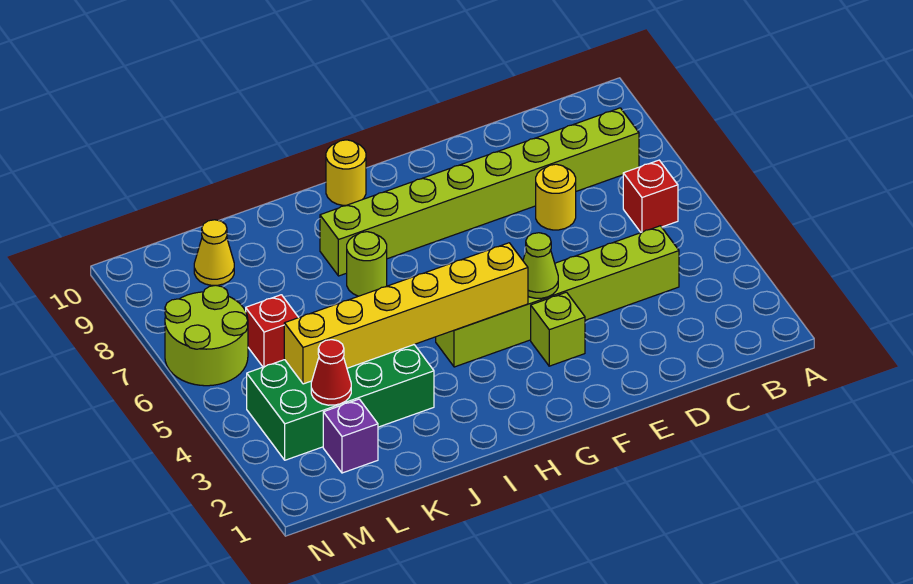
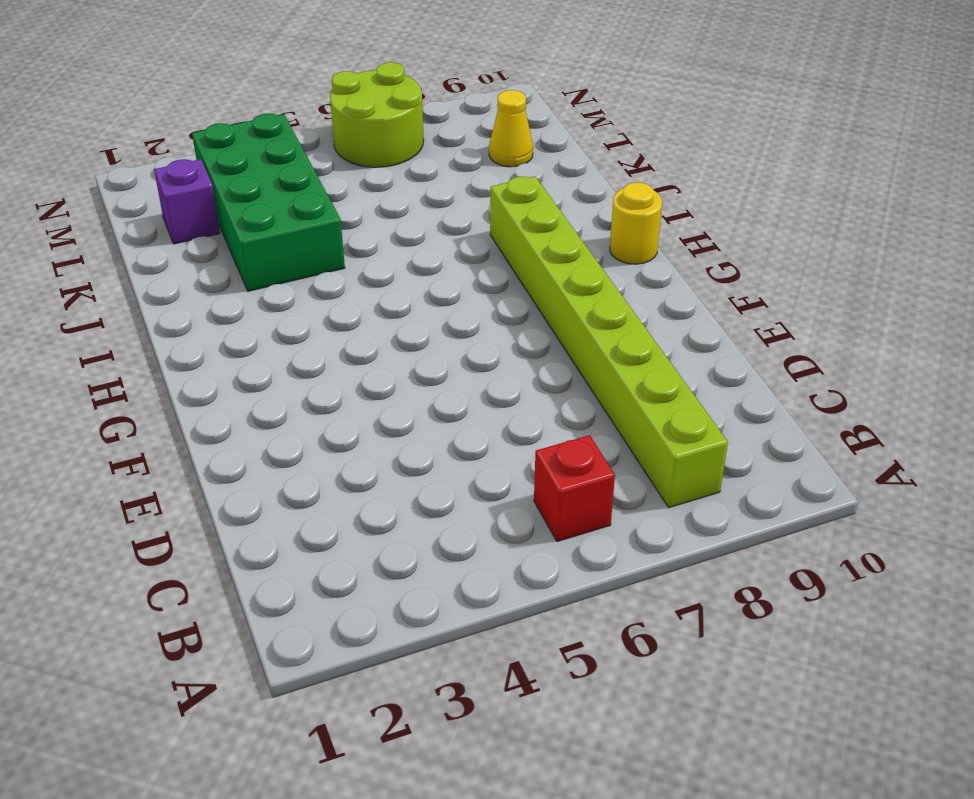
none -> lime 1x6 brick [436,226,679,367]
none -> yellow 1x1 round brick [536,164,576,230]
none -> lime 1x1 brick [531,292,585,366]

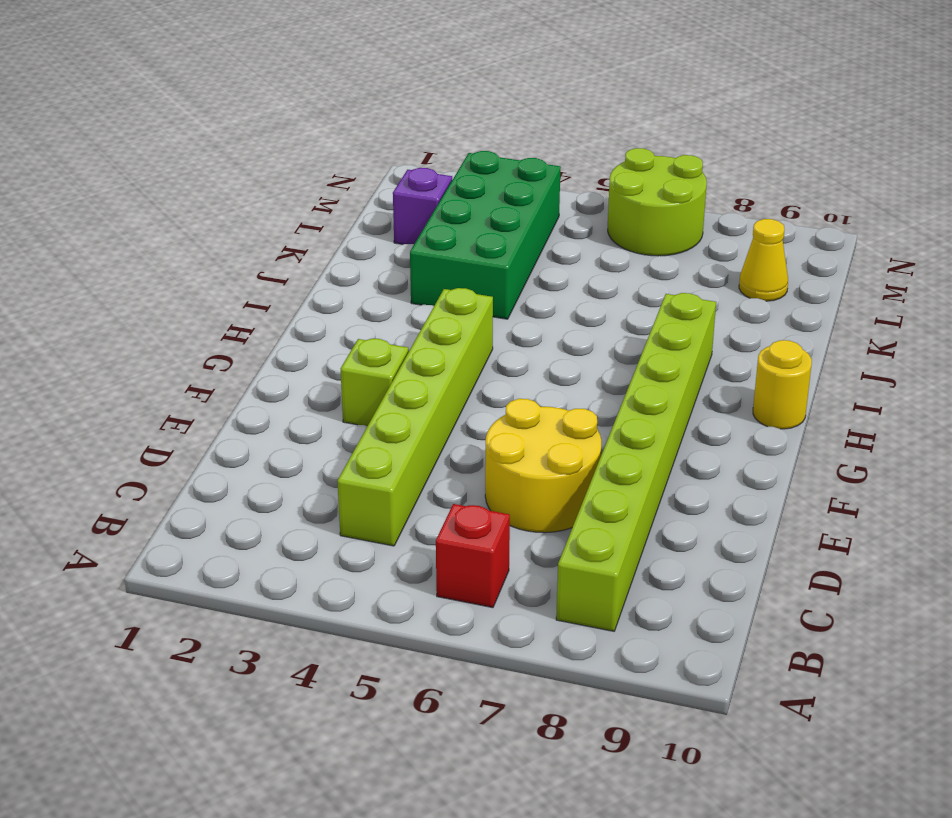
yellow 2x2 round brick [485,399,601,533] -> yellow 1x1 round brick [536,164,576,230]
none -> lime 1x1 round brick [347,232,387,296]
none -> red 1x1 brick [246,295,299,367]
none -> lime 1x1 cone [523,233,558,298]

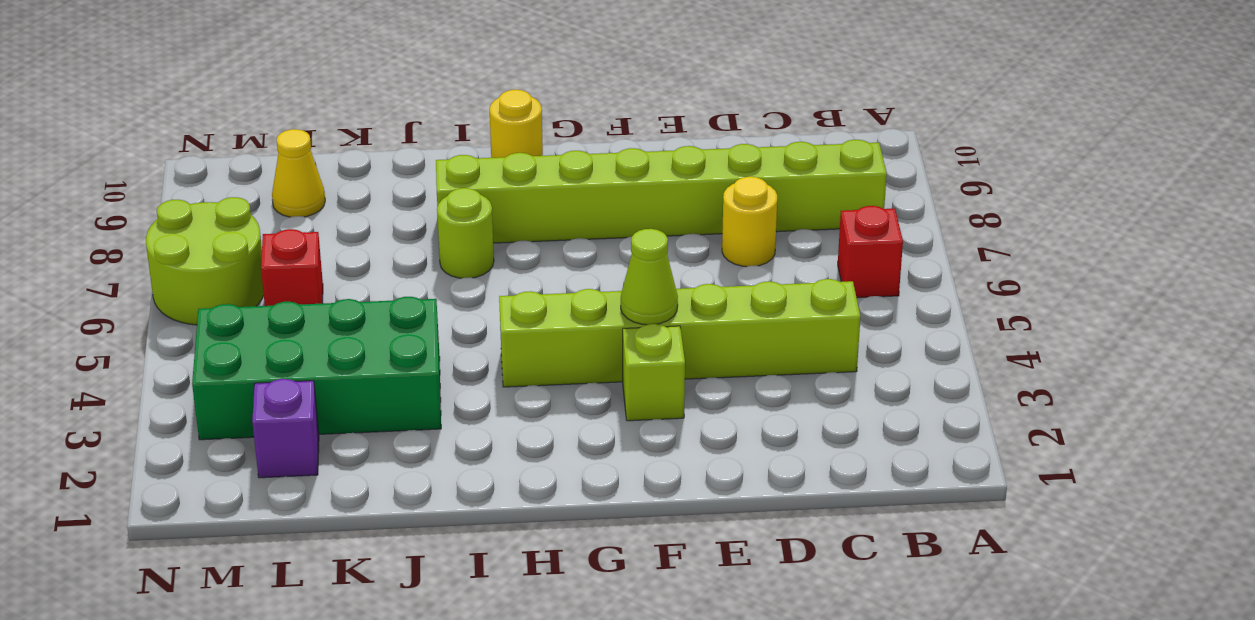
none -> yellow 1x6 brick [284,243,528,384]
none -> red 1x1 cone [311,340,351,405]

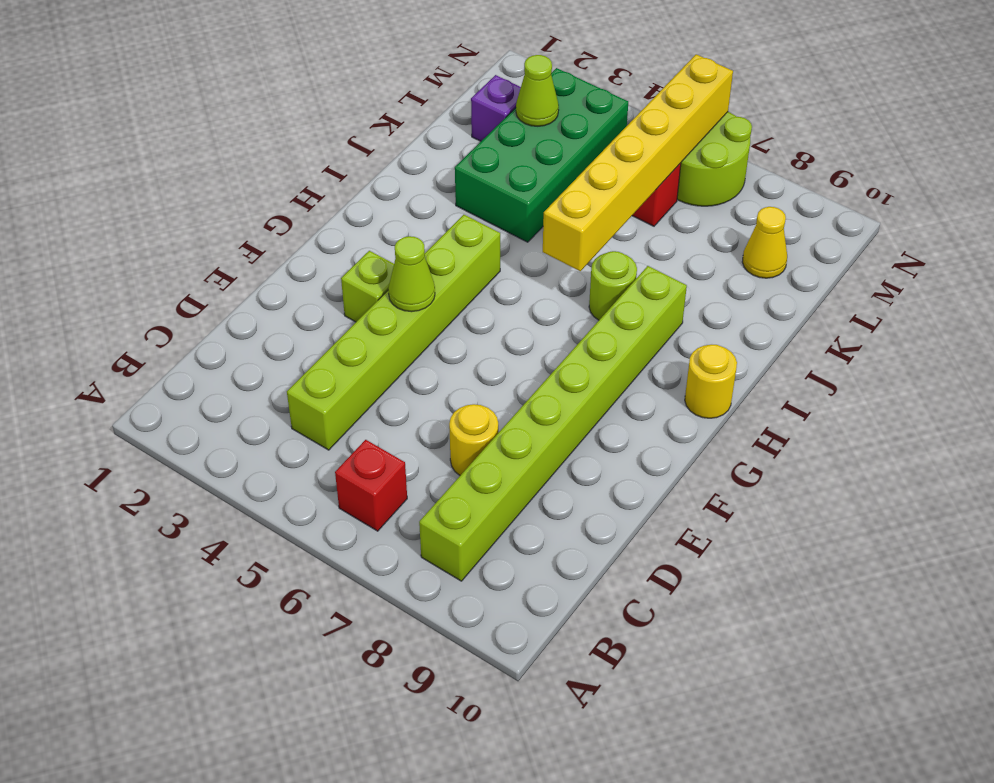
yellow 1x6 brick [543,54,733,271] -> yellow 1x6 brick moved to [284,243,528,384]
lime 1x1 cone [516,55,559,126] -> red 1x1 cone [311,340,351,405]

